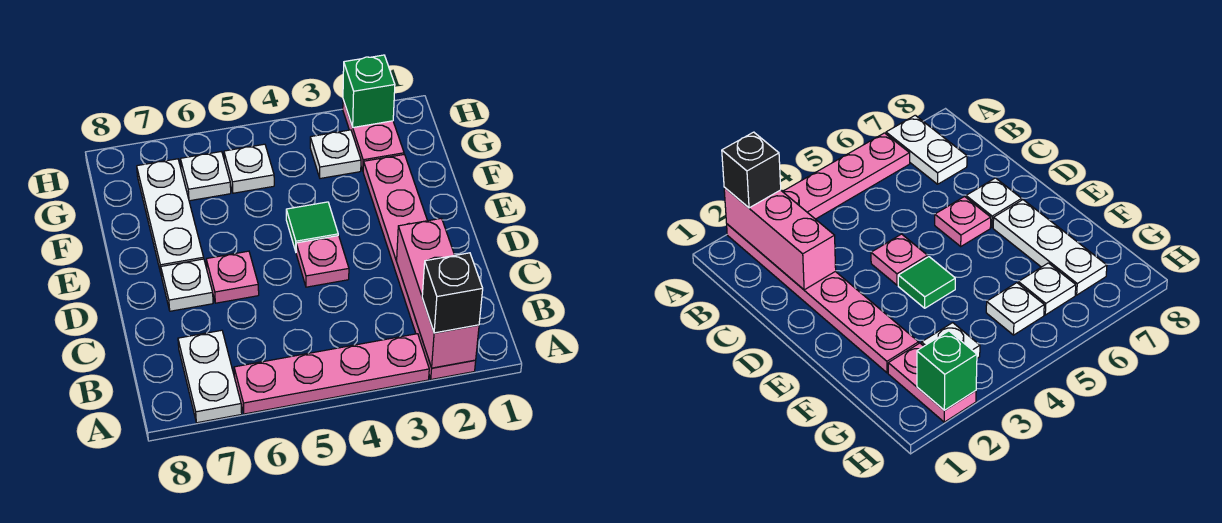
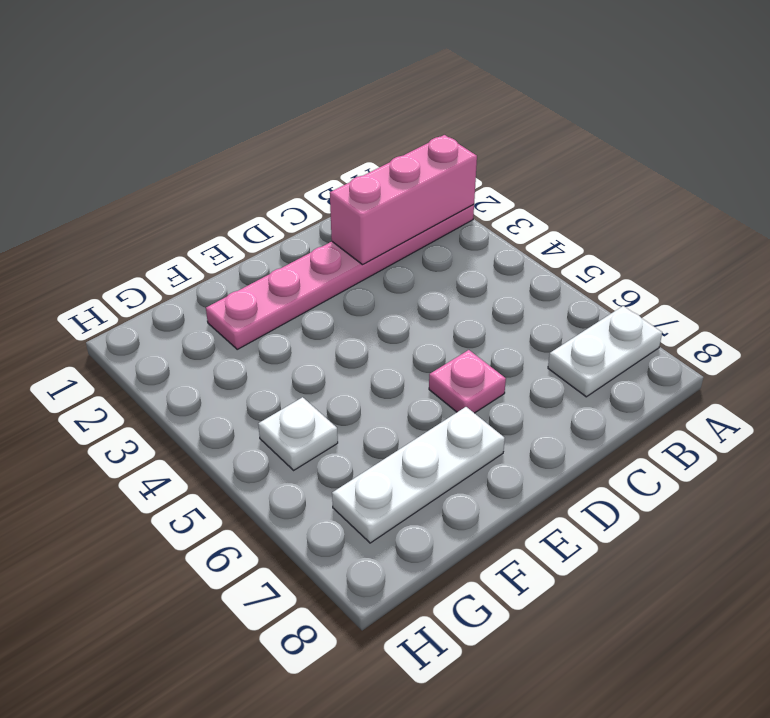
none -> pink 1x4 plate [234,334,429,414]
none -> pink 1x1 plate [296,236,349,287]
none -> white 1x1 plate [161,259,213,311]

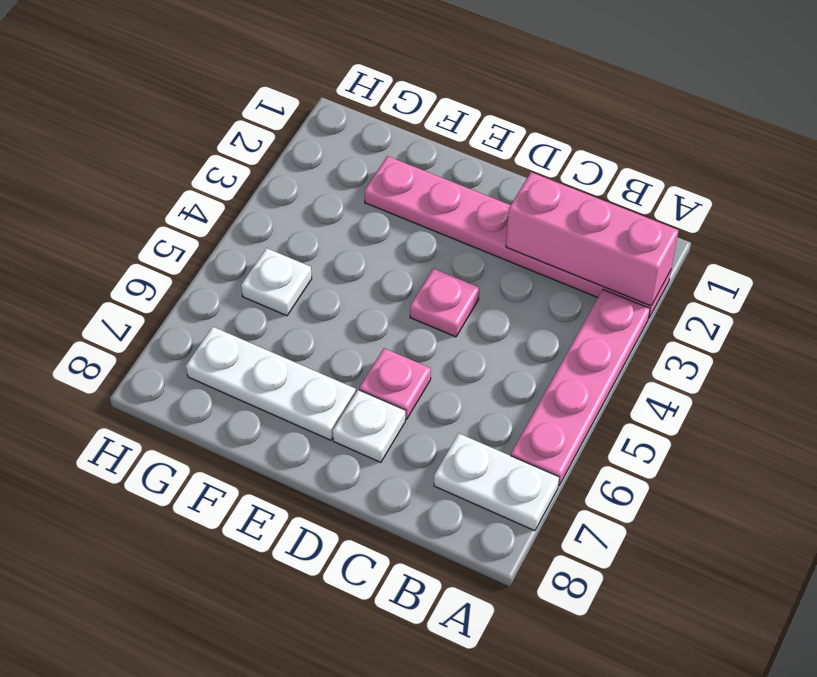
none -> green 1x1 tile [286,202,338,251]
none -> pink 1x2 plate [343,100,404,170]
none -> white 1x1 plate [310,130,361,178]

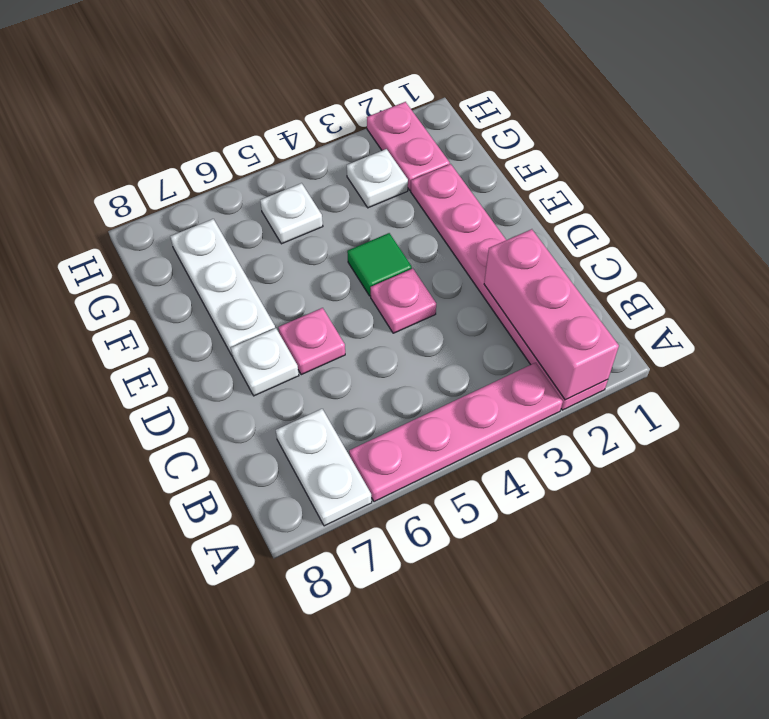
none -> white 1x1 plate [180,151,231,201]
none -> green 1x1 brick [343,55,395,127]
none -> black 1x1 brick [422,253,483,333]

